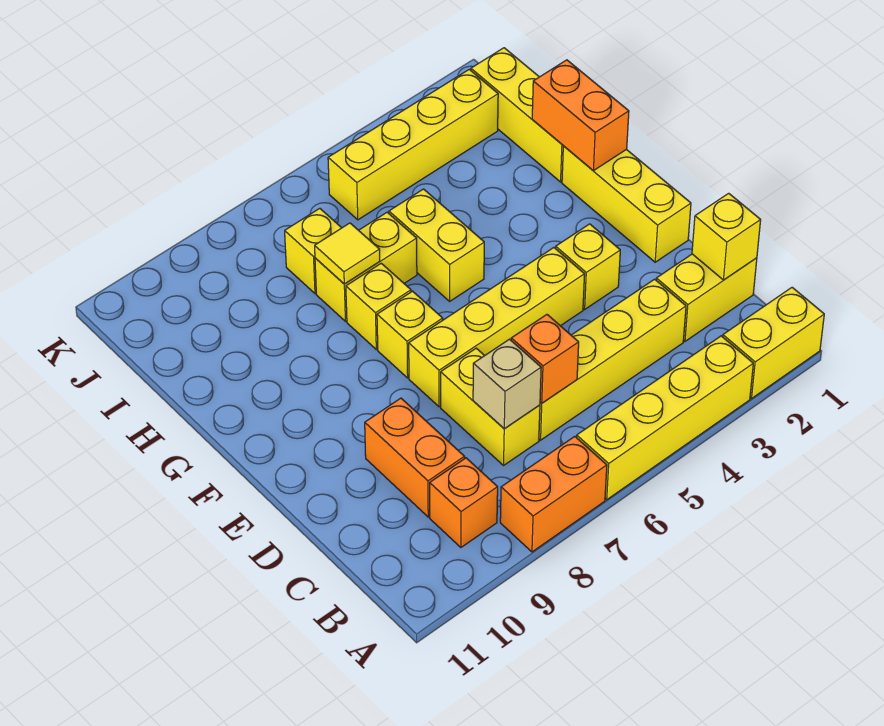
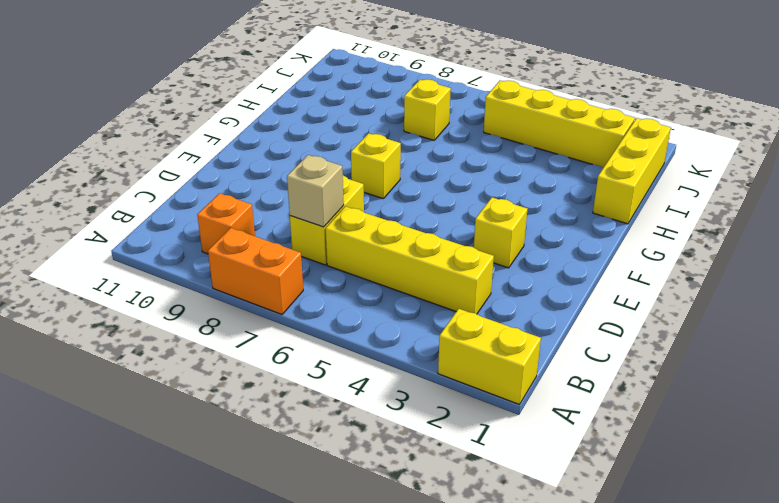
none -> yellow 1x4 brick [577,336,753,500]
none -> yellow 1x2 brick [656,254,757,341]
none -> orange 1x2 brick [365,398,465,517]

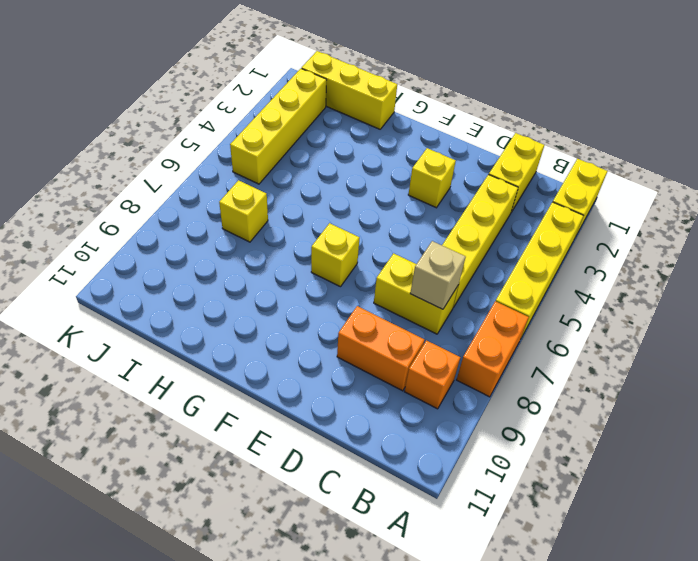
none -> yellow 1x3 brick [562,146,691,262]
none -> yellow 1x4 brick [409,248,585,407]
none -> yellow 1x2 brick [389,189,484,301]

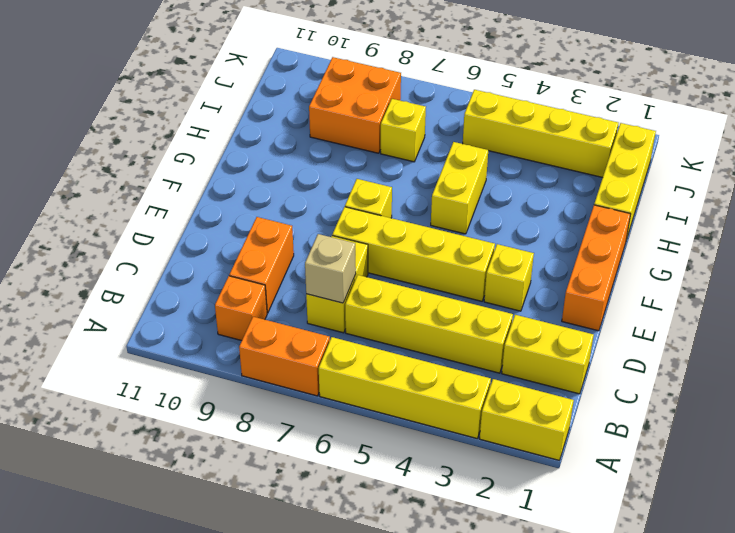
orange 1x3 brick [562,205,631,331] -> yellow 1x3 brick [562,146,691,262]
orange 2x2 brick [309,57,401,153] -> none
none -> yellow 1x1 brick [346,263,411,349]
none -> yellow 1x2 brick [315,212,417,321]
none -> yellow 1x1 brick [692,193,761,280]

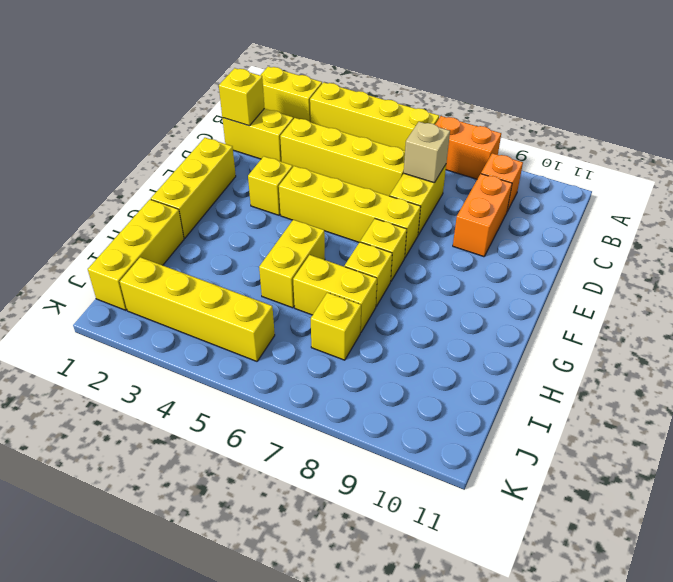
none -> orange 1x1 brick [511,315,579,403]
none -> orange 1x2 brick [532,60,629,171]
none -> yellow 1x1 tile [315,223,380,284]

